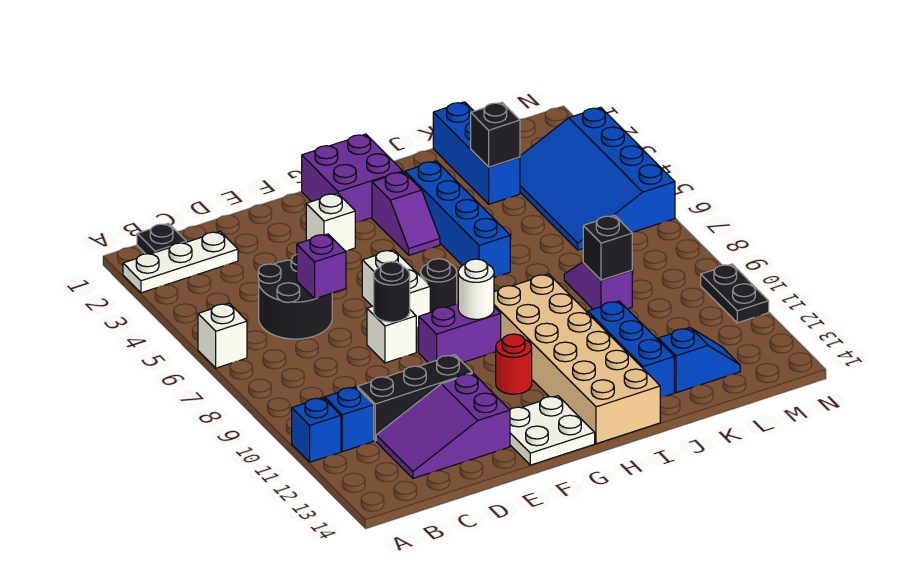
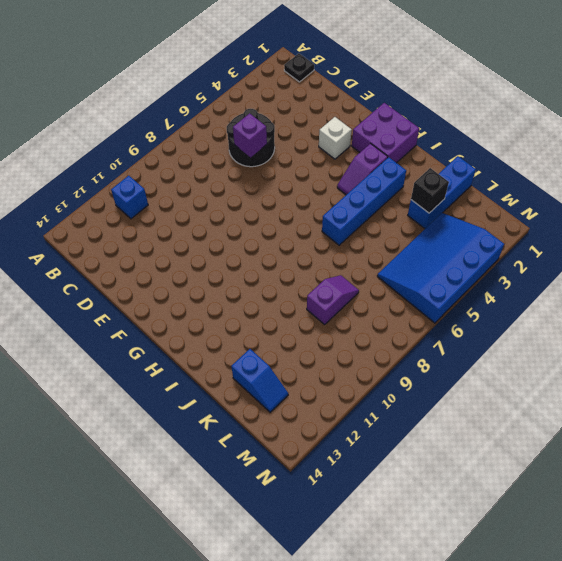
none -> white 1x3 plate [123,232,238,293]
none -> white 1x1 brick [198,303,247,368]
none -> blue 1x1 brick [292,398,341,462]
none -> black 1x3 brick [358,355,472,441]

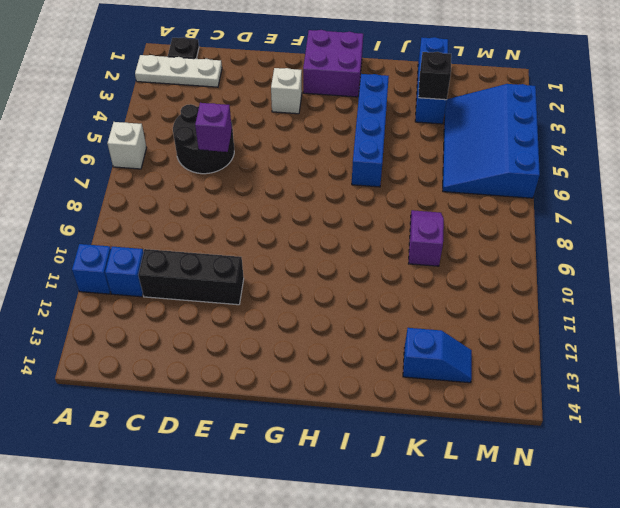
none -> purple 2x3 slope [376,373,510,478]
none -> white 1x1 brick [367,306,416,363]
none -> white 1x2 brick [362,250,430,328]
none -> purple 1x2 brick [419,304,501,363]

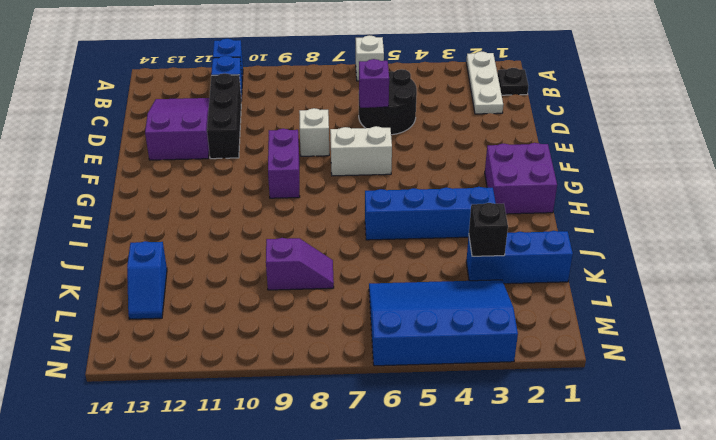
none -> white 1x1 brick [306,193,355,251]
none -> white 2x2 plate [510,396,595,465]
none -> black 1x1 round brick [421,259,457,312]
none -> red 1x1 round brick [496,334,532,394]

